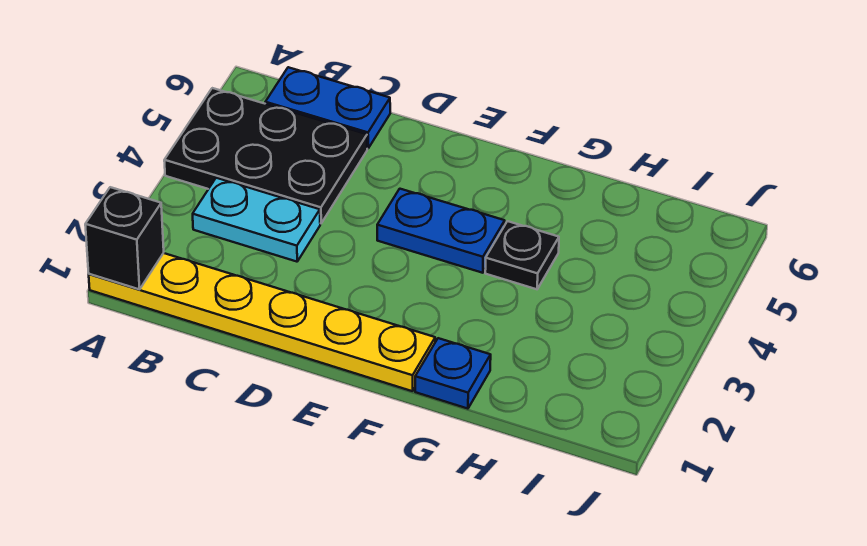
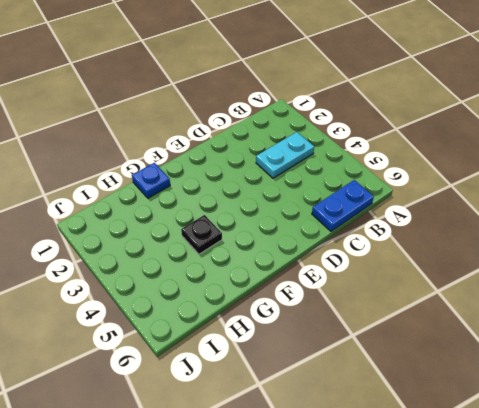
none -> yellow 1x6 plate [89,253,435,391]
none -> black 2x3 plate [164,88,367,223]

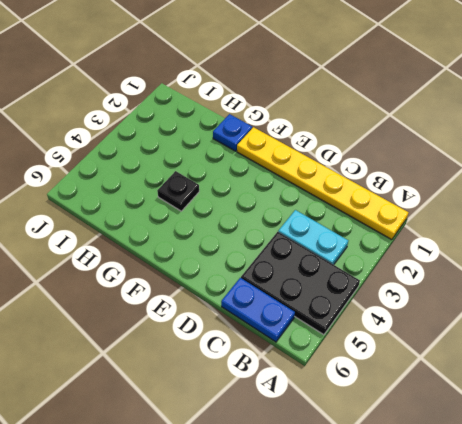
none -> blue 1x2 plate [377,189,505,273]
none -> black 1x1 brick [85,187,164,289]

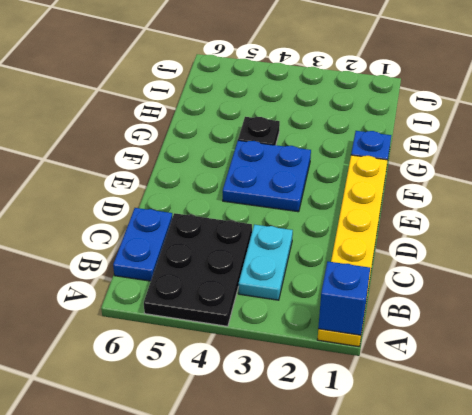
blue 1x1 brick [318,262,370,335] -> black 1x1 brick [85,187,164,289]
blue 2x2 plate [223,140,311,212] -> blue 1x2 plate [377,189,505,273]

